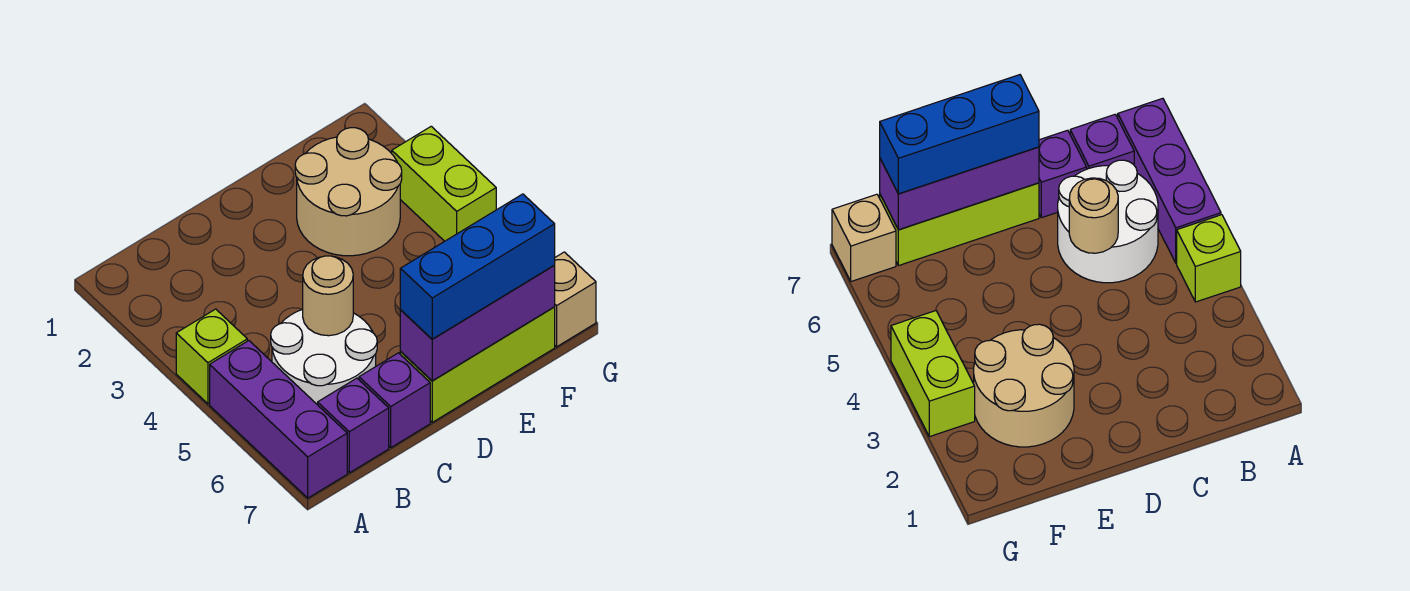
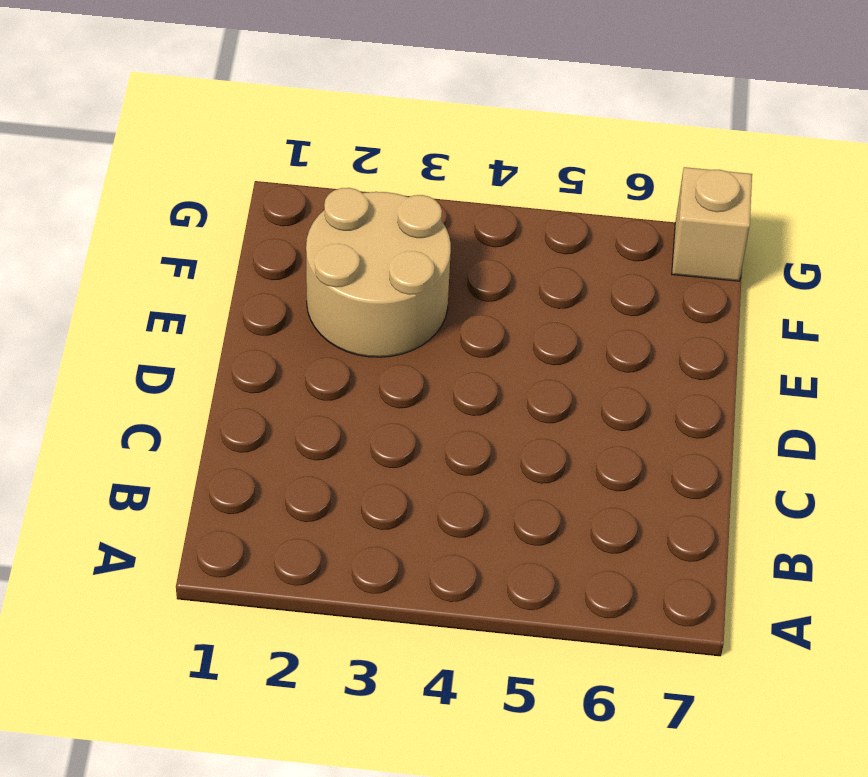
none -> lime 1x1 brick [176,309,247,404]
none -> purple 1x3 brick [210,341,347,498]
none -> white 2x2 round brick [271,310,377,405]

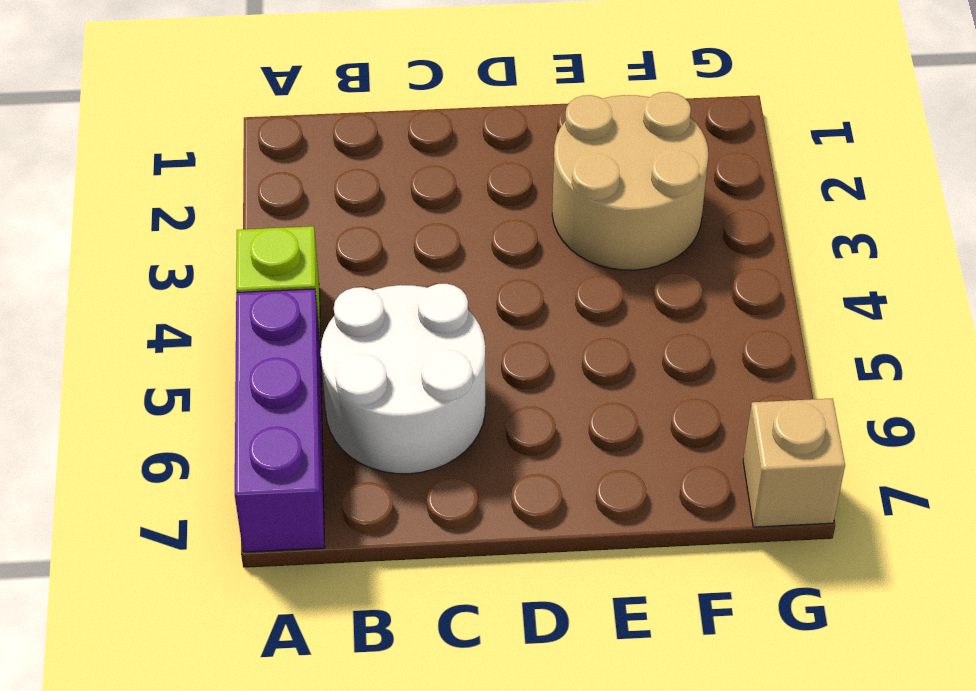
none -> purple 1x1 brick [318,378,389,473]
none -> purple 1x1 brick [359,353,430,447]
none -> lime 1x3 brick [400,307,555,422]

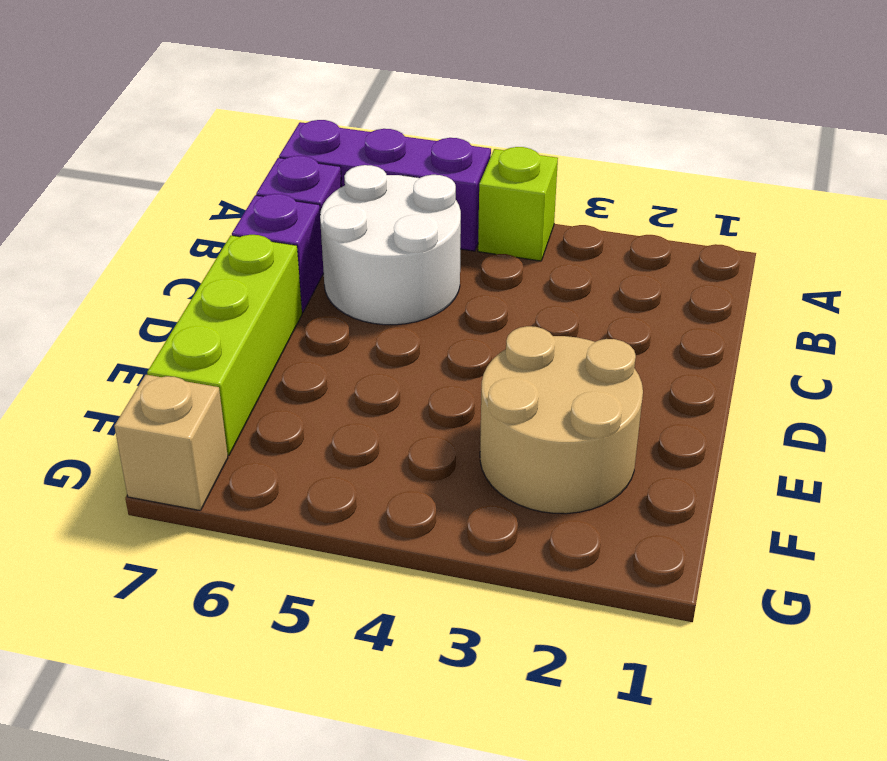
none -> lime 1x2 brick [392,126,496,241]
none -> tan 1x1 round brick [302,256,353,336]
none -> purple 1x3 brick [400,266,555,381]

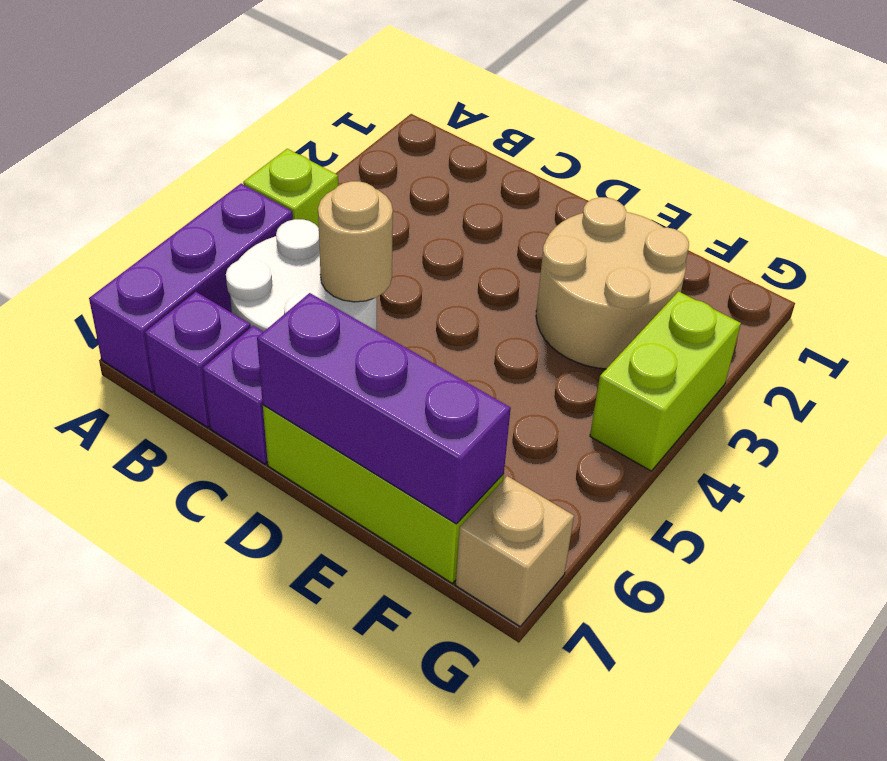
none -> blue 1x3 brick [400,194,555,339]

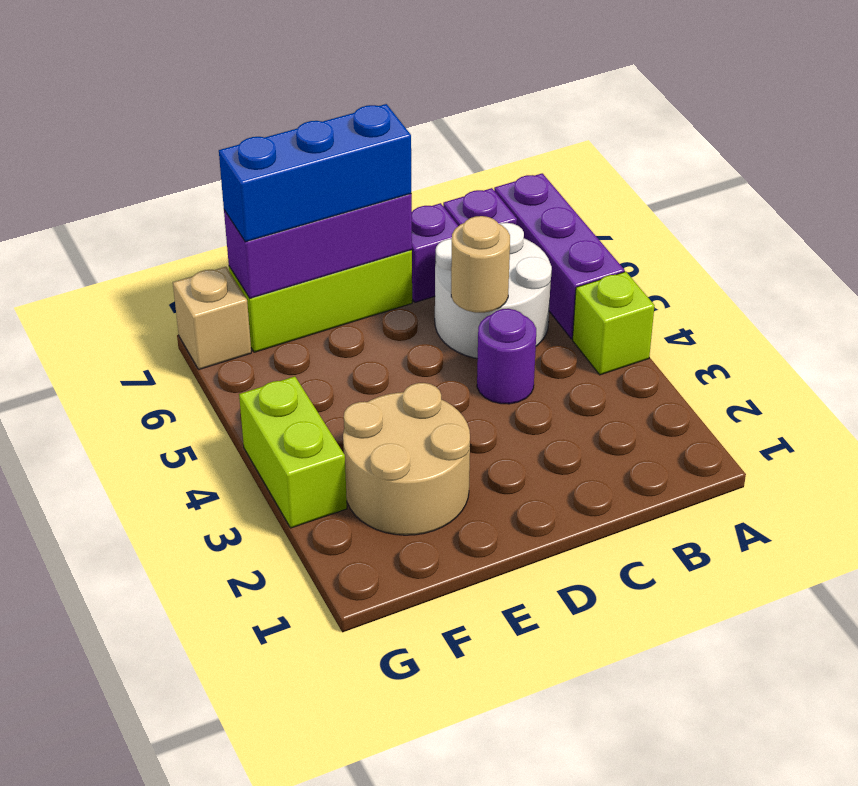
purple 1x1 round brick [477,309,536,404] -> none

